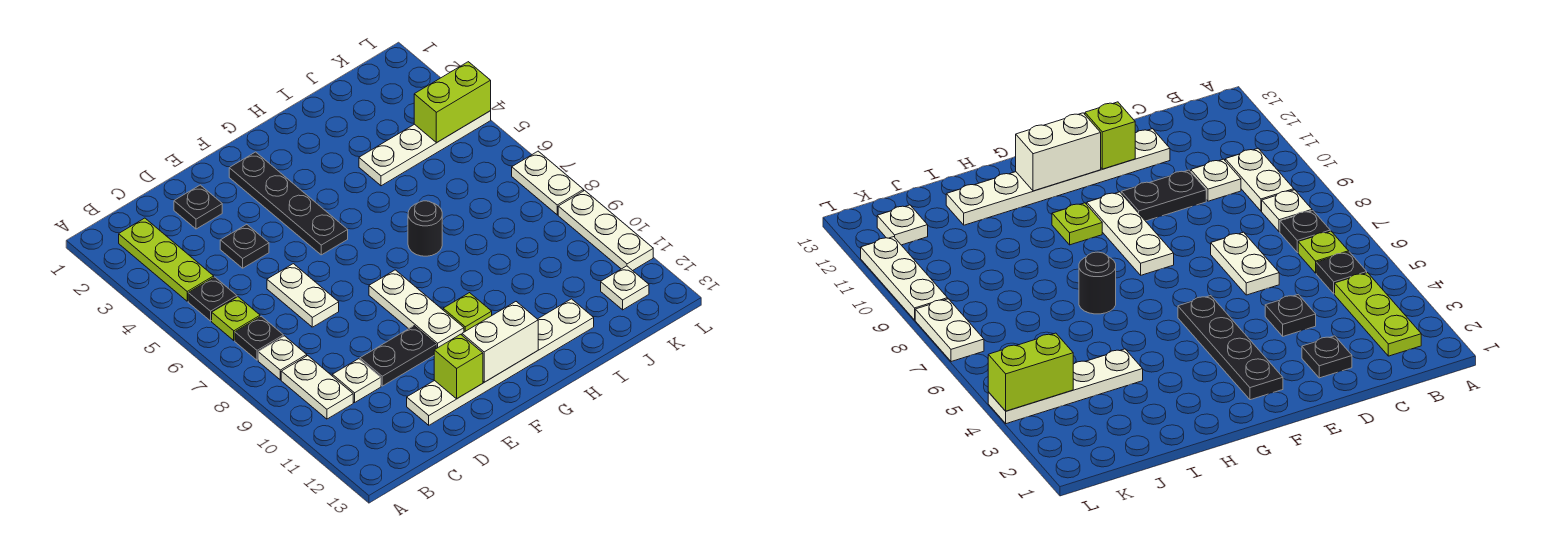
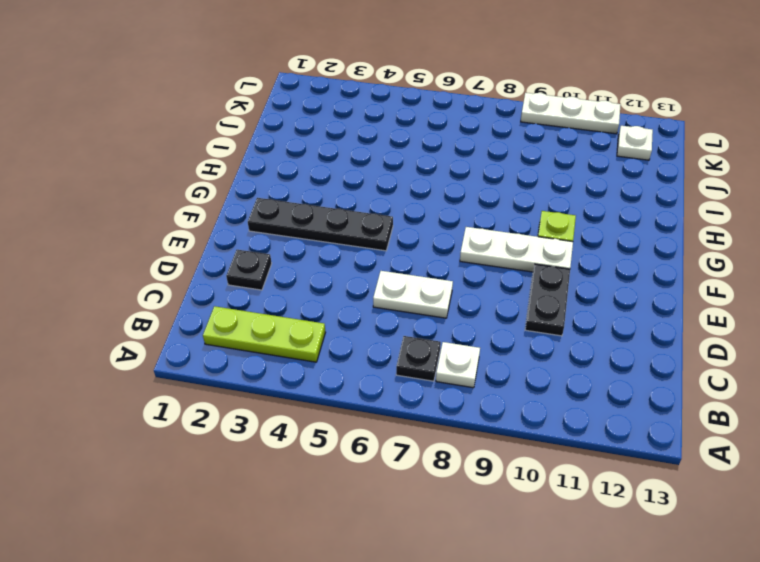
none -> black 1x1 plate [188,277,237,321]
none -> lime 1x1 plate [212,297,260,340]
none -> white 1x2 plate [281,356,353,419]

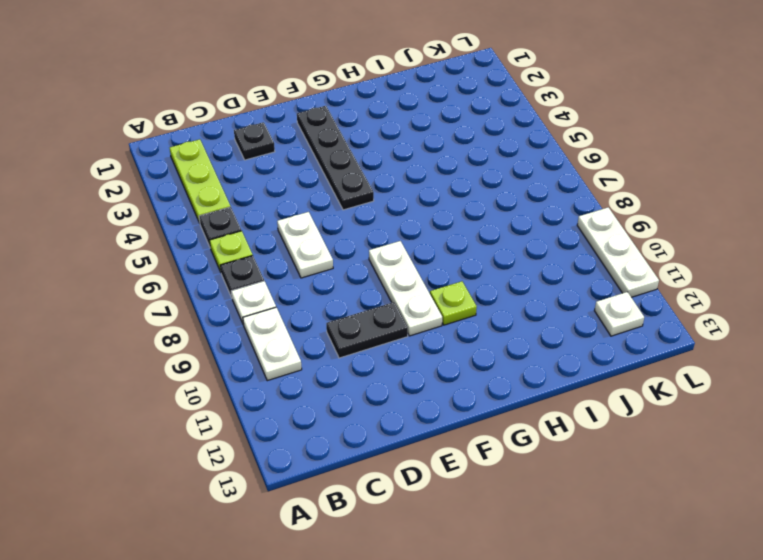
none -> white 1x1 plate [332,359,381,403]
none -> black 1x1 plate [220,224,269,268]
none -> white 1x6 plate [407,299,594,425]

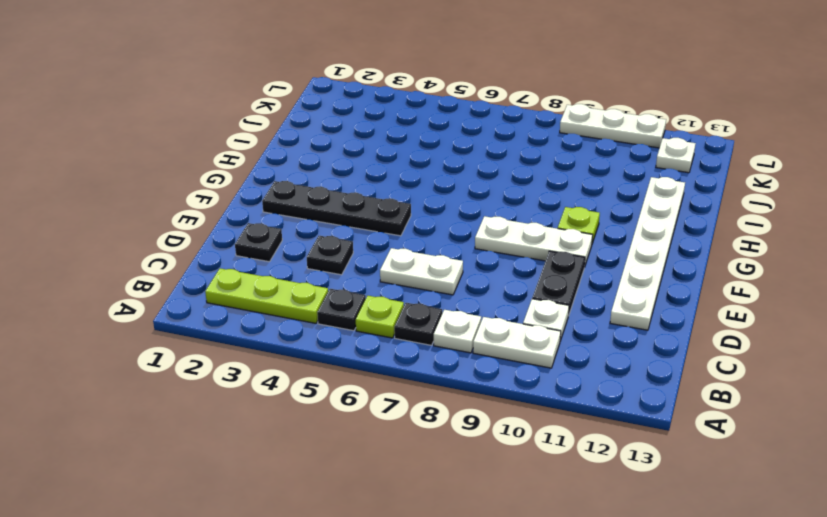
none -> black 1x1 round brick [408,201,442,256]
none -> white 1x4 plate [359,111,491,186]
none -> white 1x2 plate [512,151,584,215]

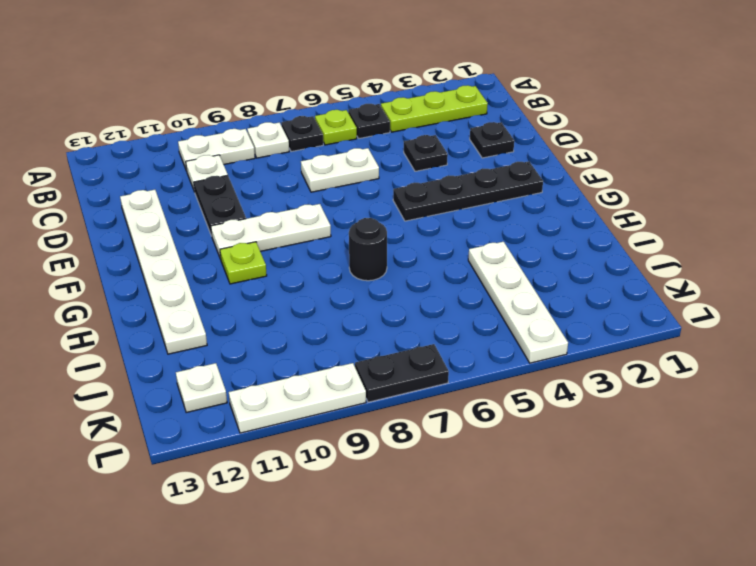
black 1x2 plate [355,344,449,402] -> white 1x2 plate [512,151,584,215]
none -> lime 1x1 brick [434,334,483,399]
none -> white 1x2 brick [462,302,538,382]
none -> lime 1x2 brick [414,62,491,143]

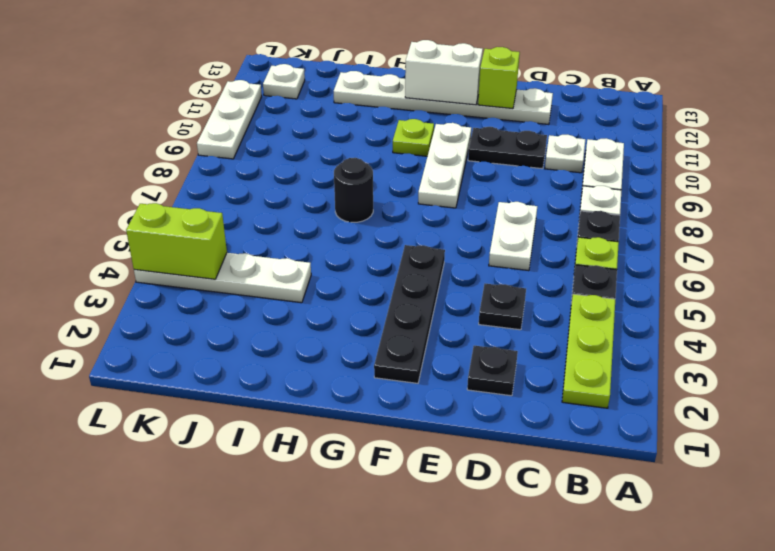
none -> white 1x2 plate [512,151,584,215]

